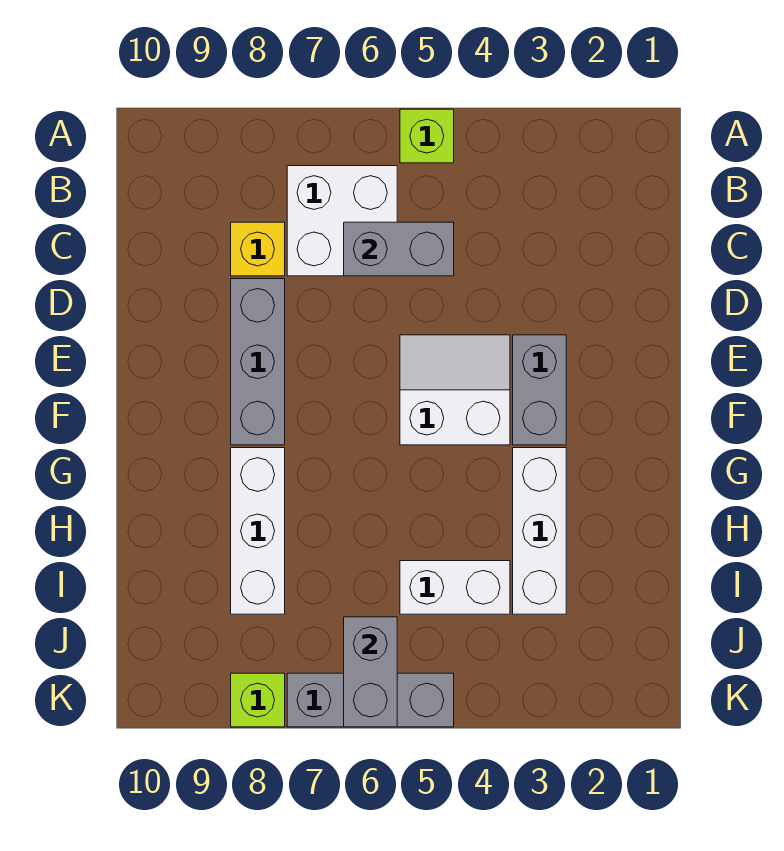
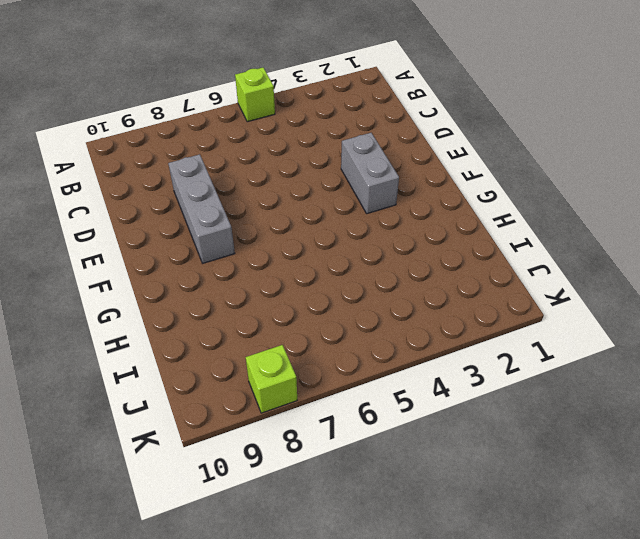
none -> white 2x2 brick [287,166,397,276]
none -> yellow 1x1 brick [231,222,285,276]
none -> white 2x2 slope [400,335,510,445]

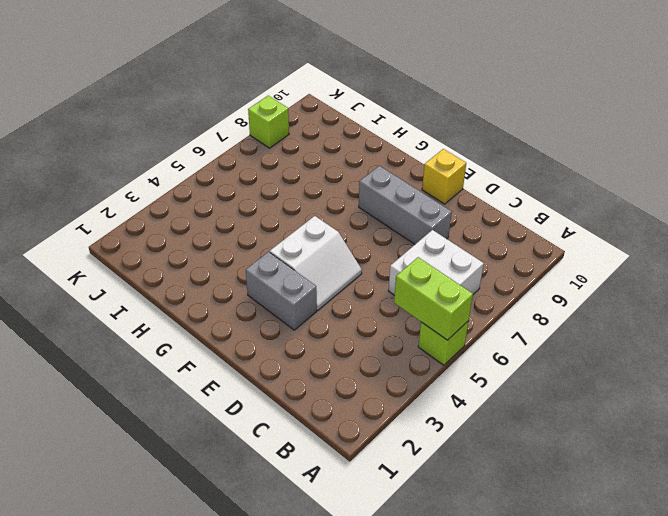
lime 1x2 brick [394,257,473,340] -> none
yellow 1x1 brick [422,149,466,204] -> yellow 1x1 brick moved to [231,222,285,276]
none -> white 1x3 brick [513,448,566,614]
none -> white 1x3 brick [231,448,285,614]
none -> white 1x2 brick [400,561,510,614]

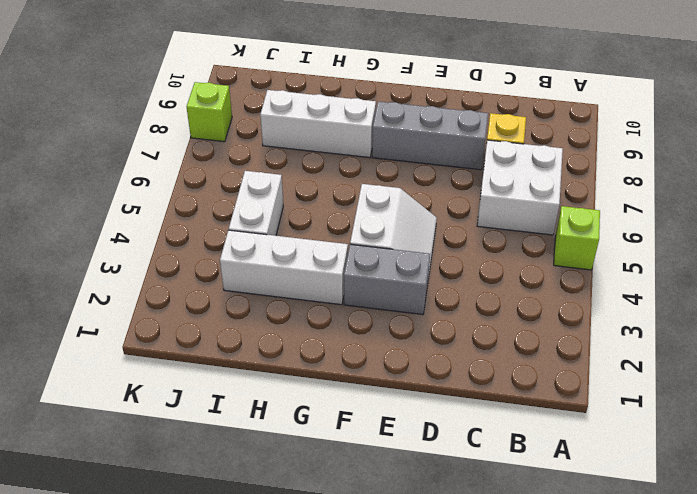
none -> grey 1x3 brick [287,673,454,727]
none -> grey 1x2 brick [344,222,454,276]
none -> grey 1x2 brick [344,617,397,727]

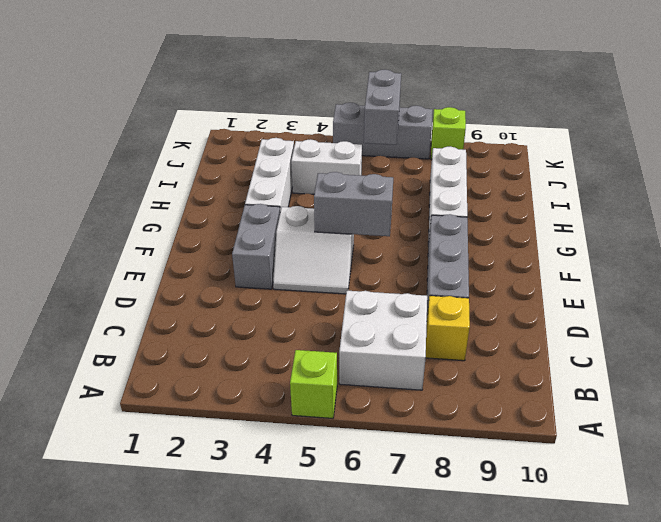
grey 1x2 brick [314,172,393,236] -> grey 1x2 brick moved to [344,222,454,276]

